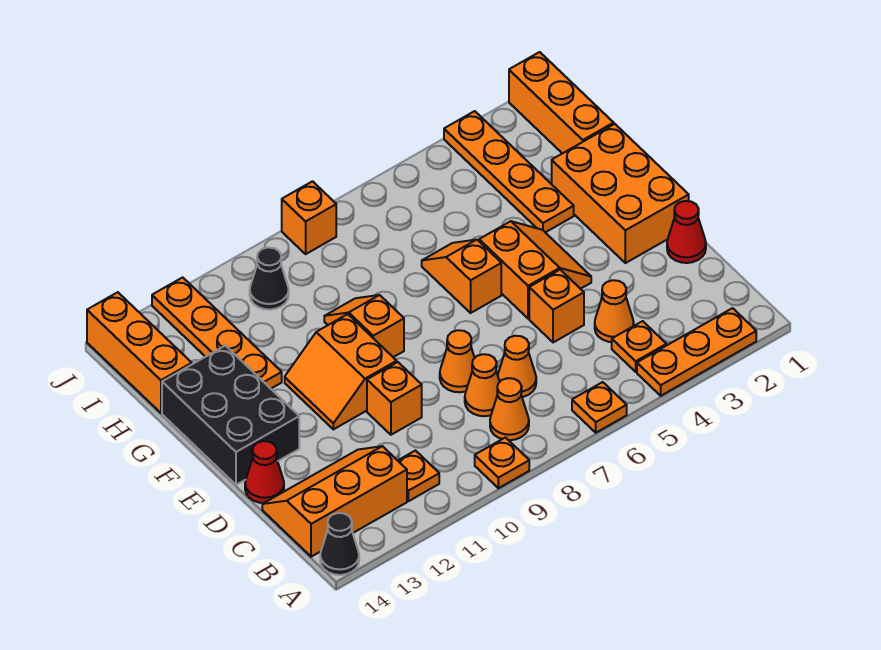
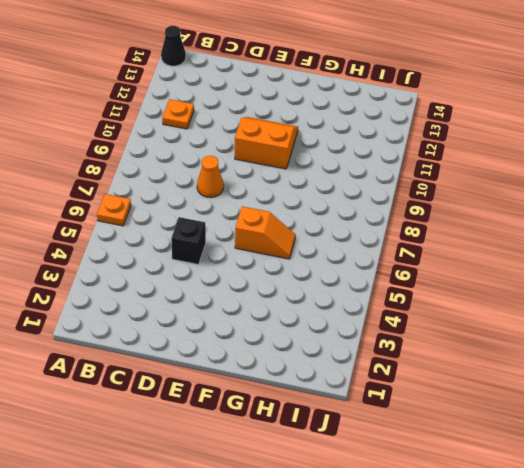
black 1x1 brick [171,217,206,264] -> orange 1x1 brick [529,270,584,342]
none -> orange 1x3 plate [637,308,756,396]
none -> orange 1x1 plate [475,438,529,488]
none -> orange 1x1 plate [612,321,667,372]

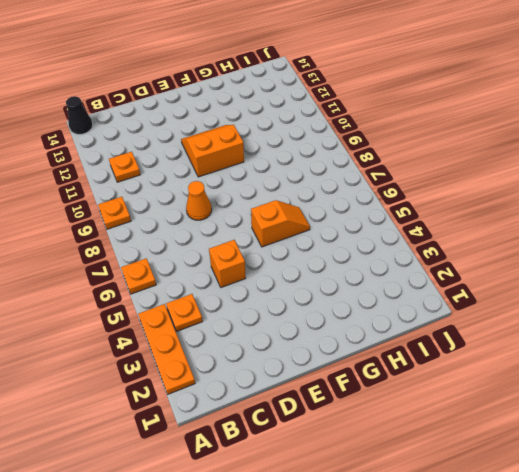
none -> orange 1x1 cone [490,378,529,440]
none -> orange 2x3 slope [262,446,407,557]
none -> orange 1x1 cone [595,280,634,342]

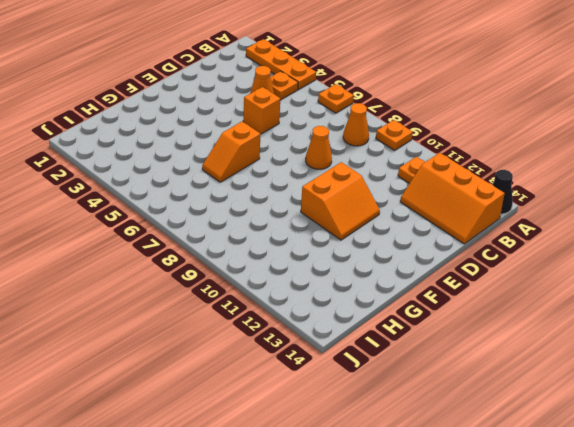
none -> orange 1x1 cone [498,336,536,397]
none -> orange 1x1 cone [465,354,500,416]
none -> red 1x1 cone [667,201,706,263]

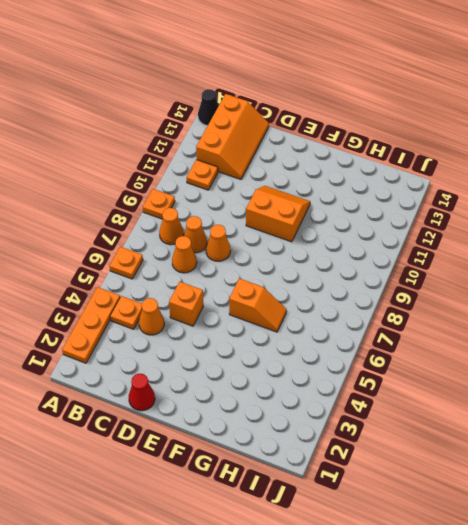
none -> orange 1x1 brick [367,362,422,435]
none -> red 1x1 cone [245,441,284,503]
none -> orange 2x3 brick [552,124,689,263]

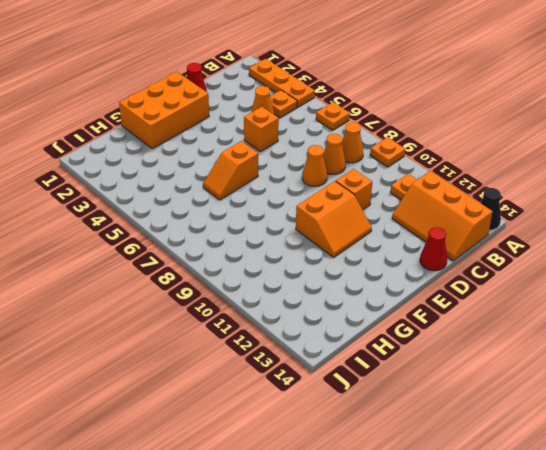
none -> orange 1x1 cone [498,336,536,397]
none -> orange 2x2 slope [479,221,591,319]
none -> black 2x3 brick [162,346,299,485]

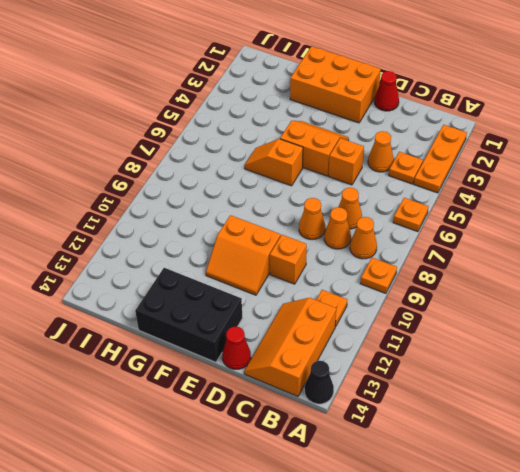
none -> orange 1x2 slope [324,295,404,357]
none -> orange 1x4 plate [444,111,574,232]
none -> orange 1x4 plate [152,277,282,389]

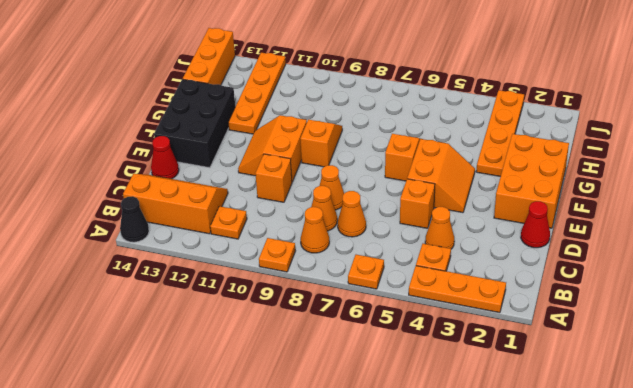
none -> orange 1x3 brick [509,52,614,154]
none -> black 1x1 cone [250,247,289,310]
none -> orange 1x1 brick [282,181,336,254]

